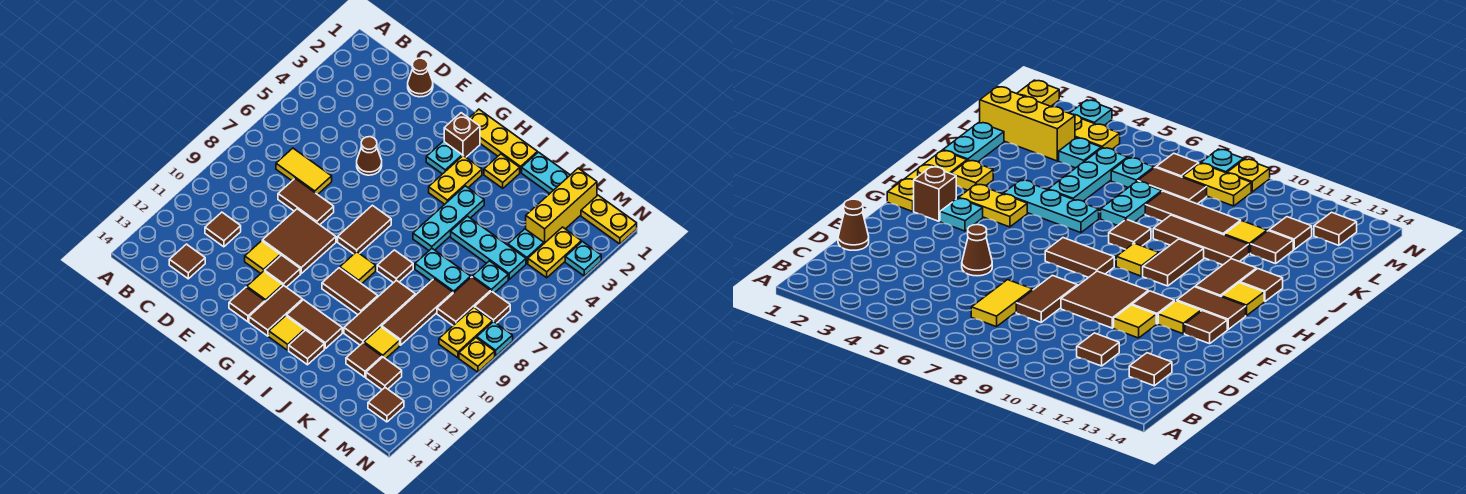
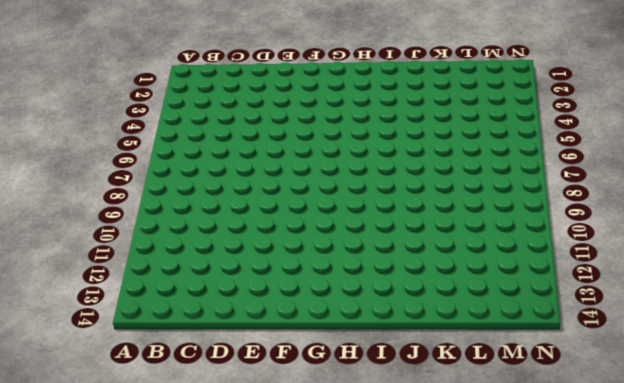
none -> yellow 1x2 tile [276,148,332,195]
none -> brown 1x1 tile [205,212,241,247]
none -> brown 1x1 tile [169,244,205,279]
none -> brown 1x1 cone [408,58,433,97]

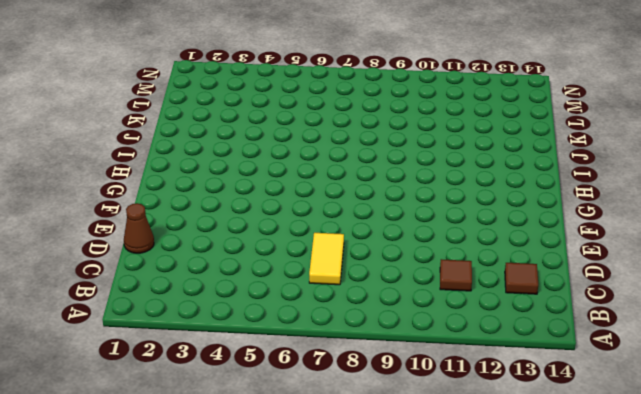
none -> brown 1x2 tile [278,179,334,225]
none -> brown 1x1 cone [357,137,382,175]
none -> brown 2x2 tile [262,209,336,274]
none -> yellow 1x1 tile [245,241,281,273]

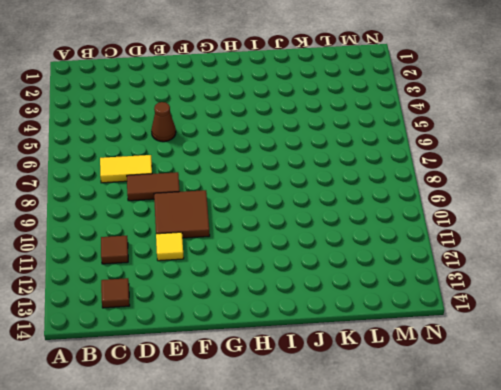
none -> brown 1x1 cone [408,58,433,97]
none -> brown 1x1 tile [265,255,300,287]
none -> yellow 1x1 tile [247,271,283,302]
none -> brown 1x1 tile [229,287,265,322]

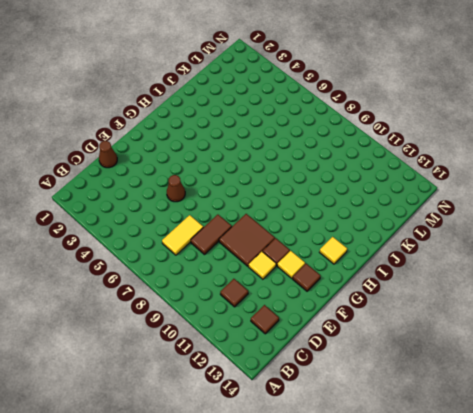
none -> yellow 1x3 plate [469,109,537,172]
none -> brown 1x1 brick [444,113,480,157]
none -> cyan 1x1 plate [426,141,462,174]
none -> brown 1x2 tile [338,205,391,254]

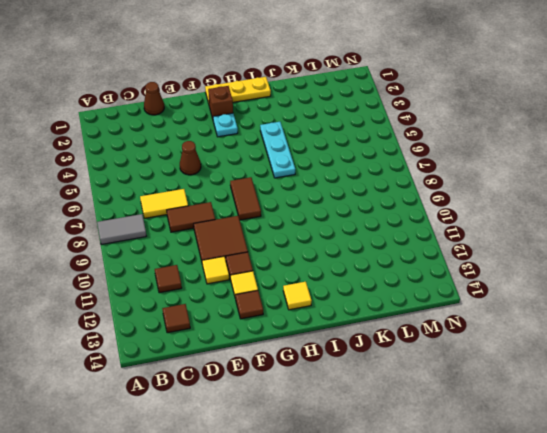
grey 1x2 tile [97,214,146,245] -> none
none -> brown 1x2 tile [249,285,303,336]
none -> yellow 1x2 plate [429,156,482,204]
none -> yellow 1x1 tile [340,252,376,284]
none -> brown 1x2 tile [322,268,378,314]

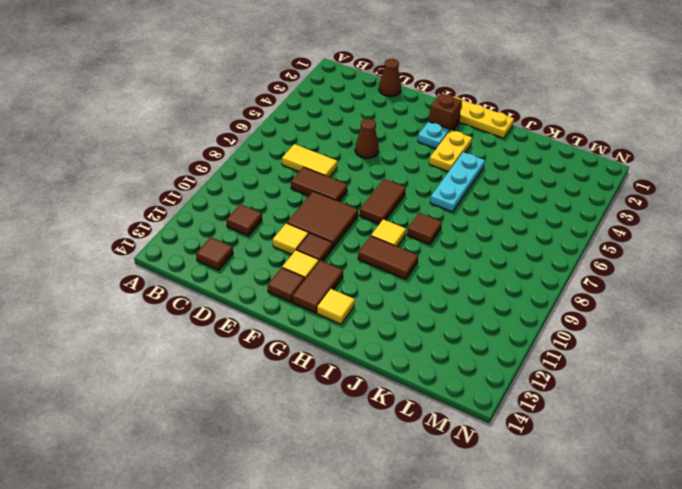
none -> brown 1x2 tile [287,300,342,348]
none -> yellow 1x1 plate [484,154,520,188]
none -> brown 1x1 tile [289,330,324,365]
none -> cyan 1x2 plate [522,152,570,194]

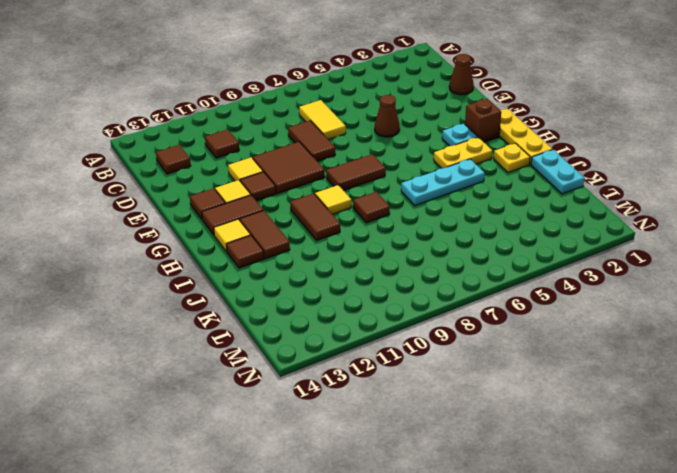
none -> cyan 1x3 plate [451,216,526,279]
none -> cyan 1x2 plate [415,249,471,293]
none -> brown 1x3 tile [344,280,415,345]
none -> brown 1x3 tile [382,279,453,345]

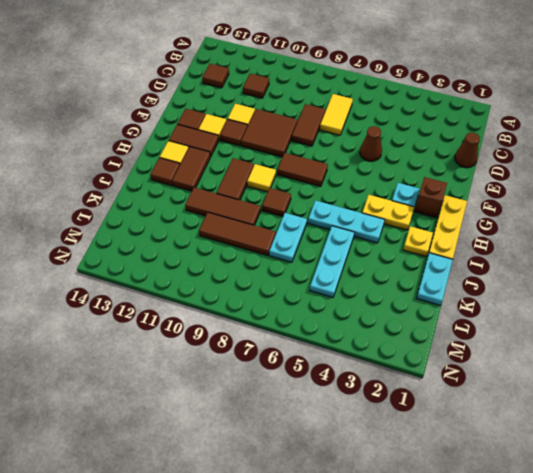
none -> yellow 1x1 tile [364,327,400,359]
none -> brown 1x1 tile [346,343,382,377]
none -> yellow 1x3 brick [526,168,597,243]
none -> cyan 1x1 plate [508,229,544,263]

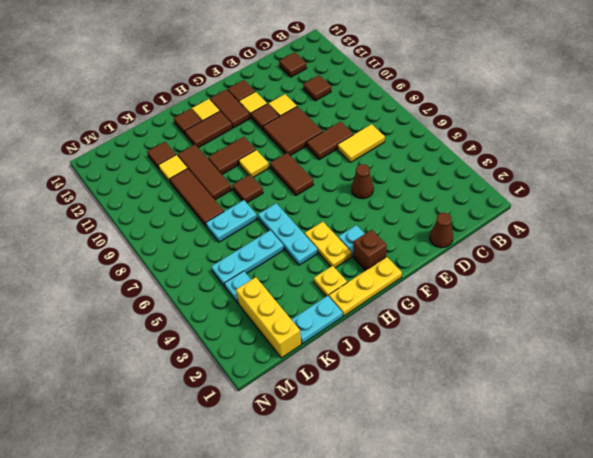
none -> cyan 1x1 plate [473,261,508,293]
none -> brown 1x2 tile [437,277,491,325]
none -> brown 1x1 tile [366,357,402,390]
none -> yellow 1x2 plate [581,195,637,244]

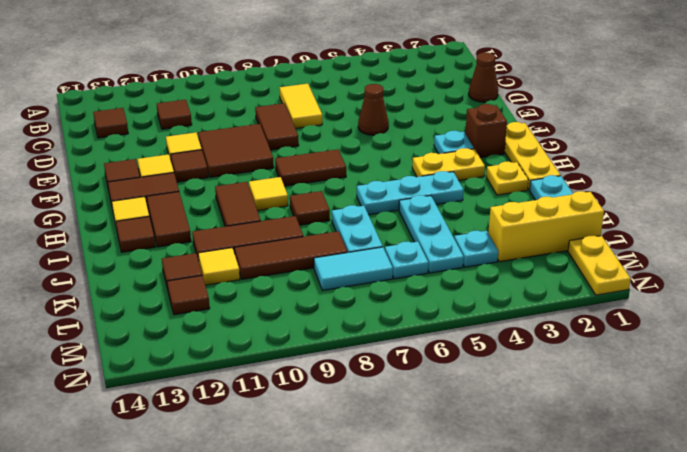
cyan 1x2 tile [314,247,393,291] -> brown 1x2 tile [437,277,491,325]
none -> yellow 1x2 plate [528,227,581,278]
none -> brown 1x1 tile [475,291,510,323]
none -> yellow 1x2 plate [439,307,493,358]
none -> brown 1x1 tile [368,388,404,422]

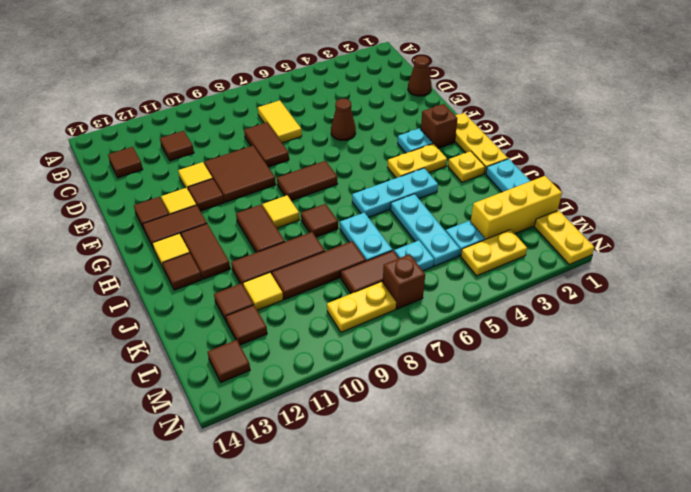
brown 1x1 brick [383,254,425,309] -> brown 1x1 tile [475,291,510,323]
none -> cyan 1x1 plate [565,242,601,276]
none -> cyan 1x1 plate [477,322,513,356]
none -> yellow 1x1 plate [459,338,495,372]

